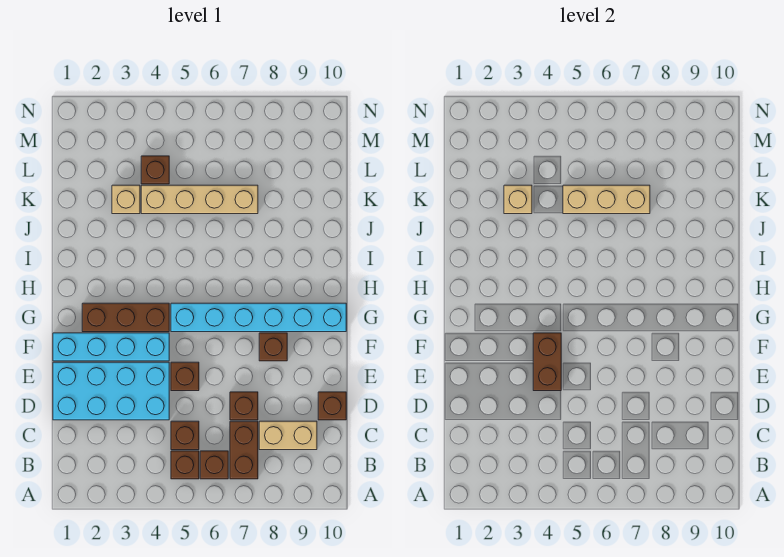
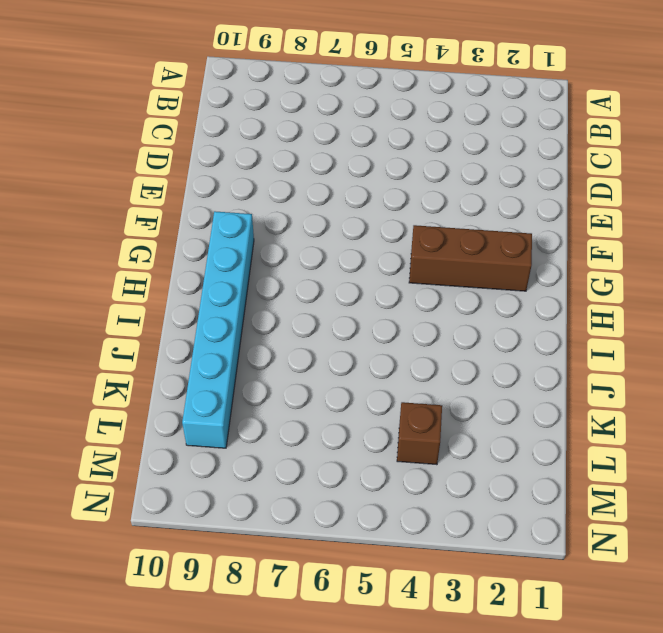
cyan 1x6 brick [182,211,254,448] -> cyan 1x6 brick turned to [171,303,346,332]
none -> brown 1x1 brick [171,451,199,479]
none -> brown 1x1 brick [200,451,228,479]
none -> brown 1x2 brick [230,421,258,479]

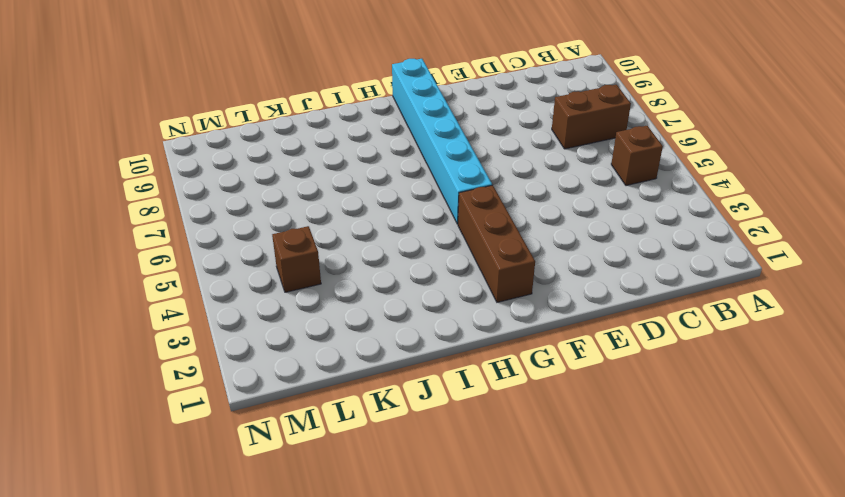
none -> brown 1x1 brick [200,451,228,479]
none -> brown 1x1 brick [171,421,199,450]
none -> tan 1x2 brick [259,421,317,450]

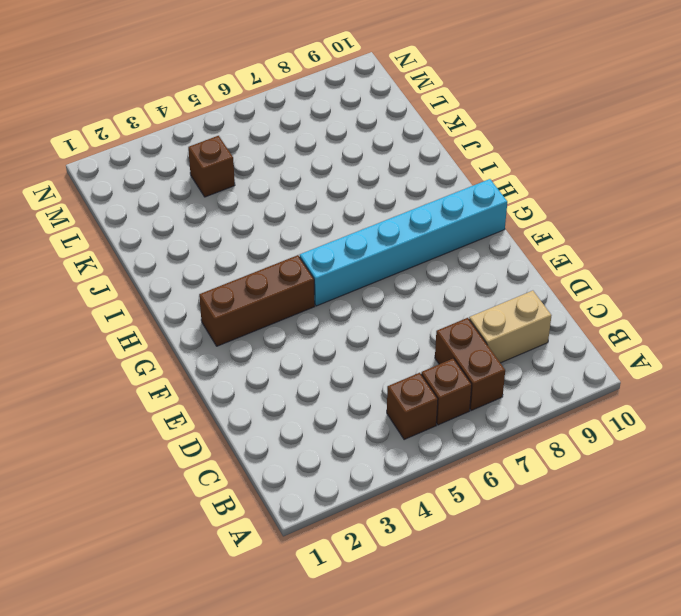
none -> brown 1x1 brick [171,421,199,450]
none -> cyan 2x4 brick [53,362,169,420]
none -> brown 1x1 brick [230,392,258,420]

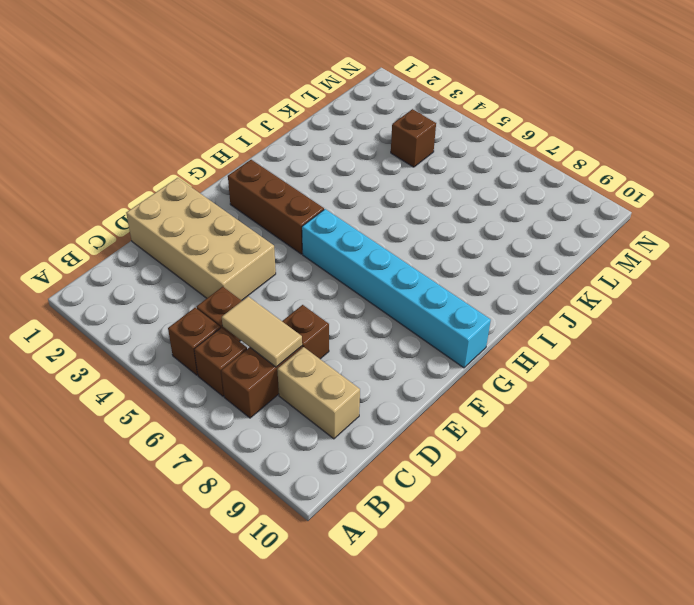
tan 1x2 tile [222,296,302,367] -> none
tan 2x4 brick [126,178,276,300] -> cyan 2x4 brick [53,362,169,420]
none -> brown 1x1 brick [318,392,346,420]
none -> brown 1x1 brick [171,362,199,391]
none -> cyan 1x4 brick [53,333,169,361]

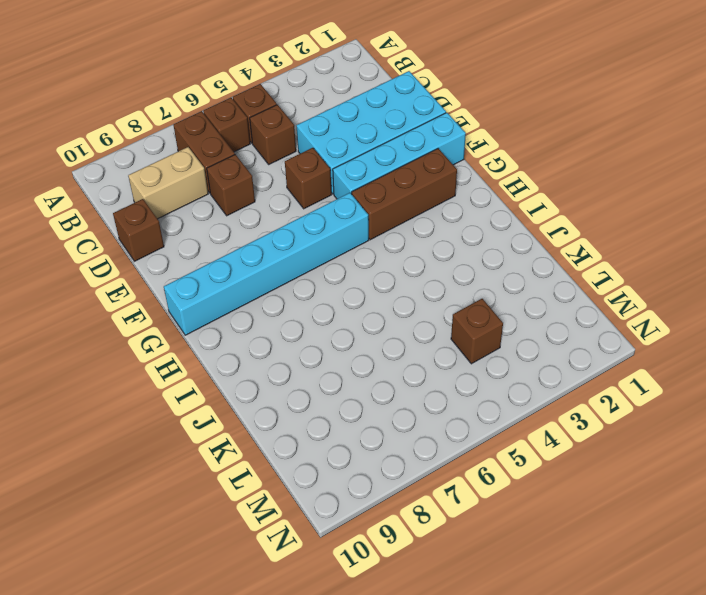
none -> brown 1x1 brick [259,333,287,361]
none -> tan 1x1 brick [112,185,140,214]
none -> tan 1x4 brick [141,185,258,214]

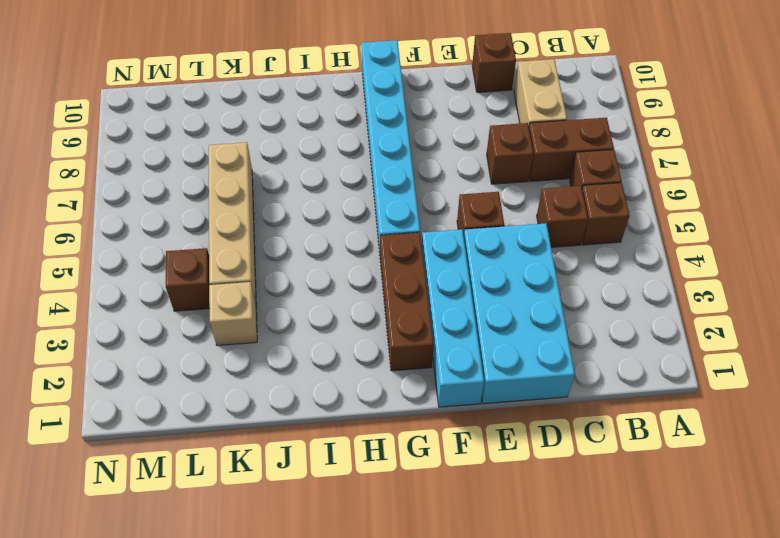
none -> brown 1x1 brick [259,333,287,361]
none -> brown 1x2 brick [533,333,561,391]
none -> tan 1x1 brick [504,185,532,214]

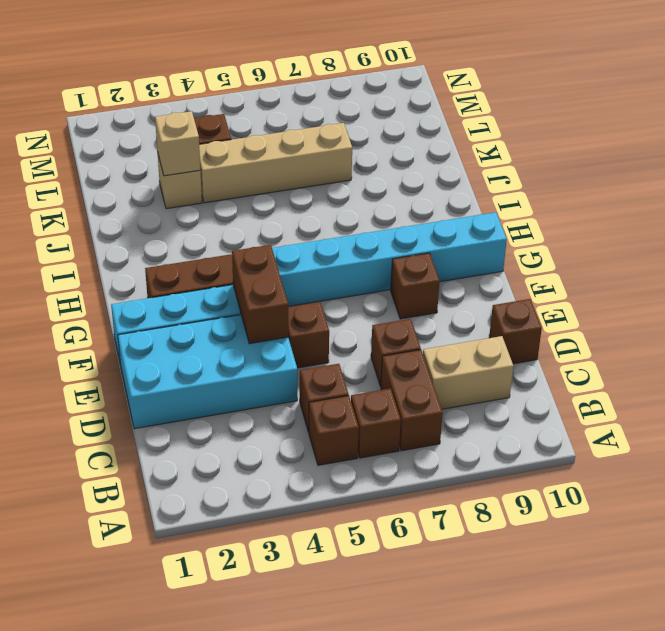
none -> tan 1x3 brick [563,185,650,214]

